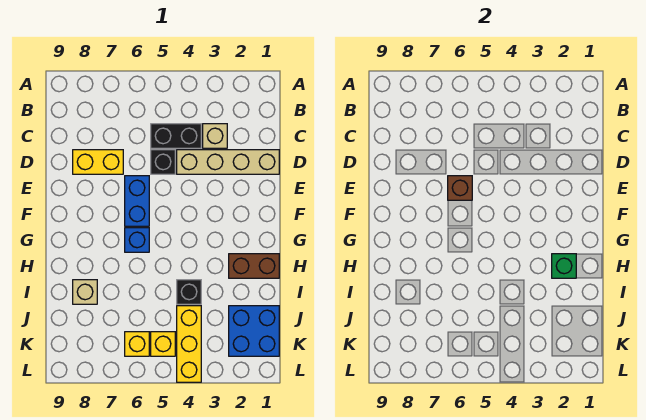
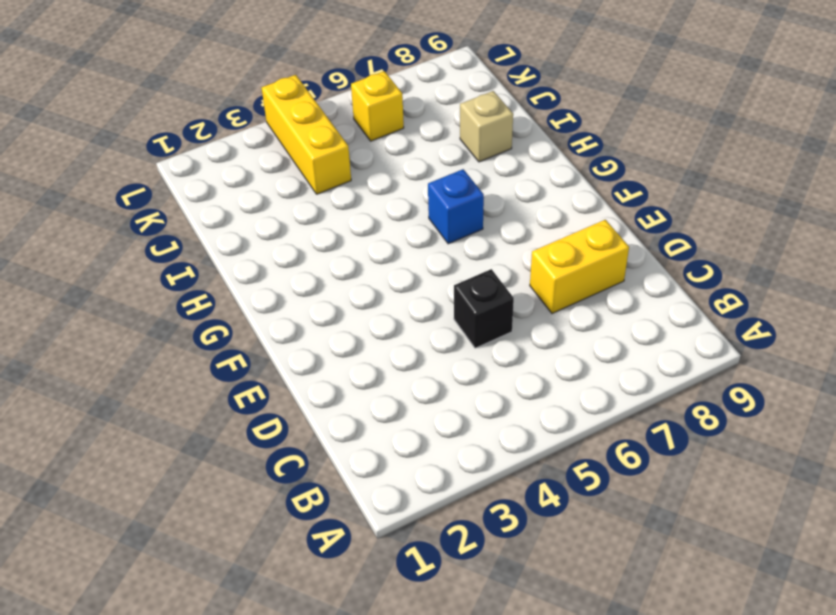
none -> tan 1x1 brick [203,124,227,148]
none -> black 1x2 brick [151,124,201,148]
none -> tan 1x4 brick [177,150,279,174]

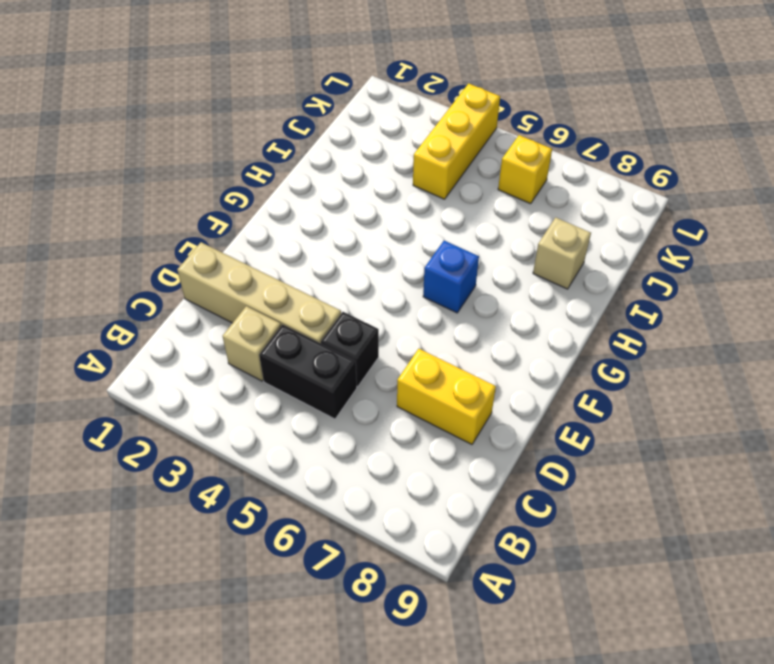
none -> blue 1x2 brick [125,176,149,226]
none -> brown 1x2 brick [229,254,279,278]
none -> black 1x1 brick [177,280,201,304]

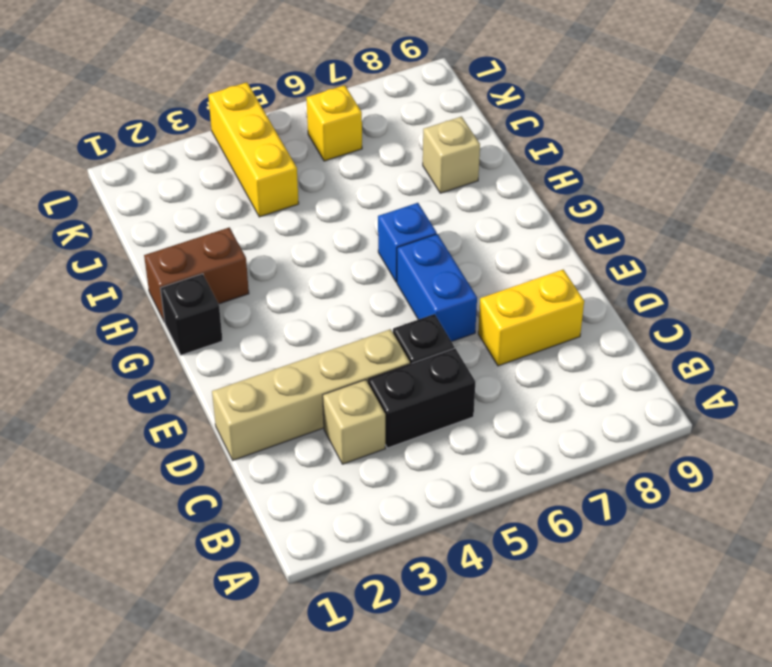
black 1x1 brick [160,274,223,355] -> black 1x1 brick moved to [177,280,201,304]
none -> blue 2x2 brick [229,306,279,356]
none -> yellow 1x1 brick [151,332,175,356]
none -> brown 1x1 brick [448,176,472,200]

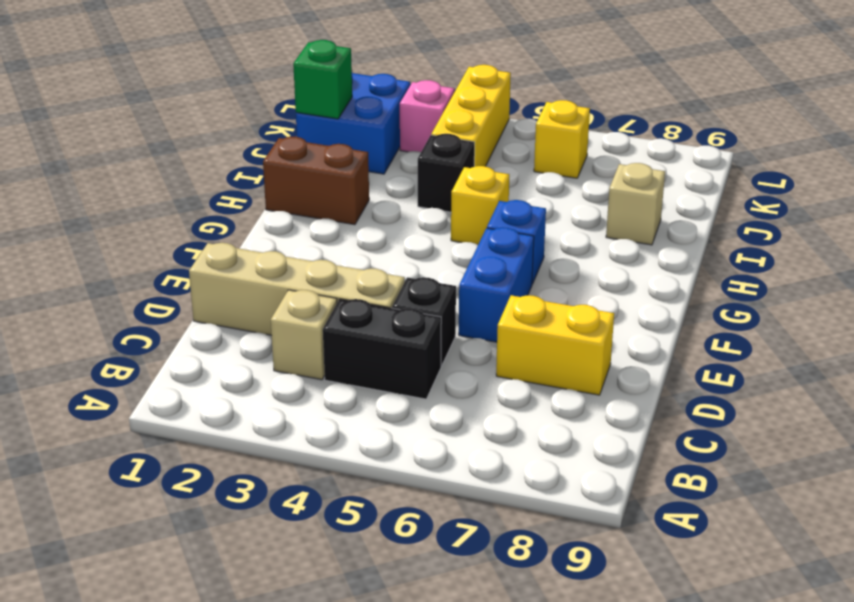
yellow 1x1 brick [451,166,509,245] -> yellow 1x1 brick moved to [151,332,175,356]
green 1x1 brick [293,40,352,119] -> green 1x1 brick moved to [552,254,576,278]
pink 1x1 brick [400,80,454,152] -> none
none -> brown 1x1 brick [448,176,472,200]

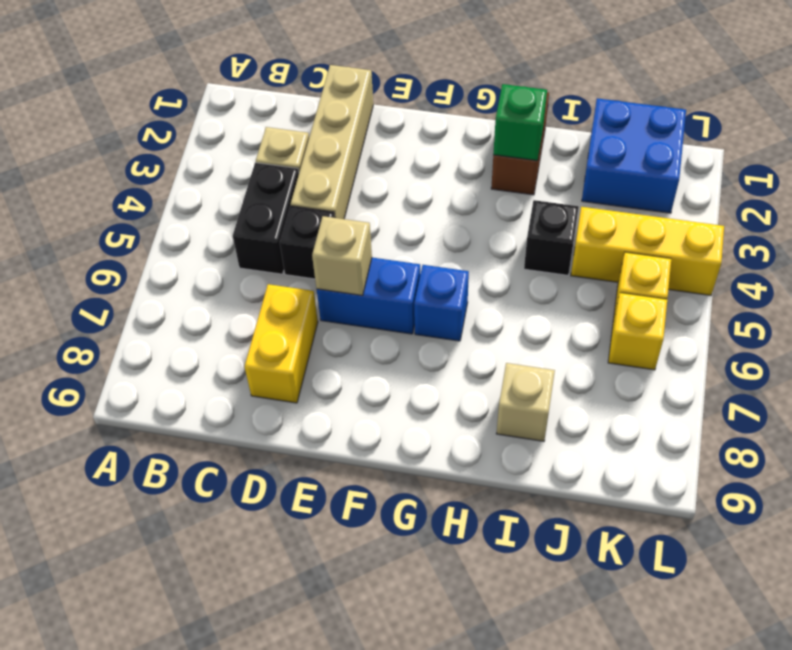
tan 1x1 brick [312,216,372,296] -> brown 1x1 brick [448,176,472,200]

